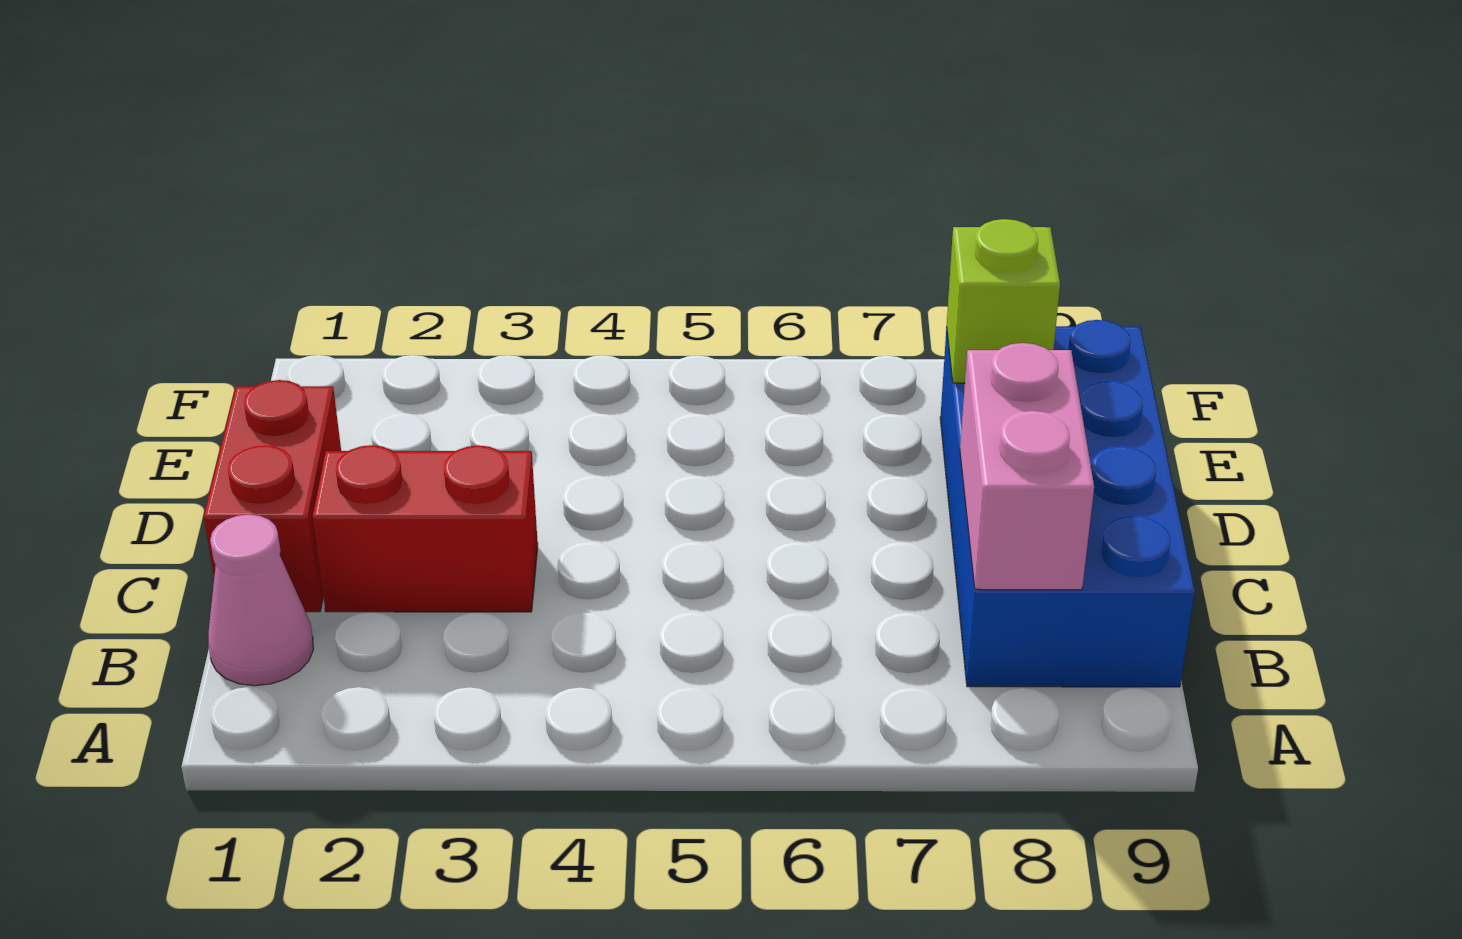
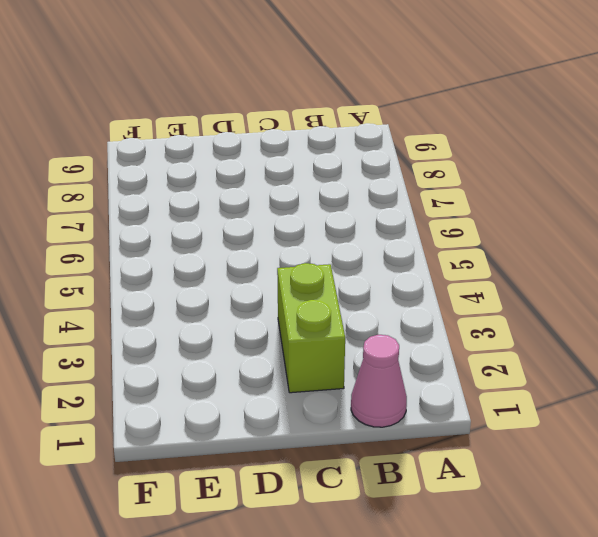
lime 1x2 brick [277,263,345,393] -> red 1x2 brick [313,445,538,612]
none -> blue 2x4 brick [940,320,1195,687]
none -> red 1x2 brick [204,380,341,612]

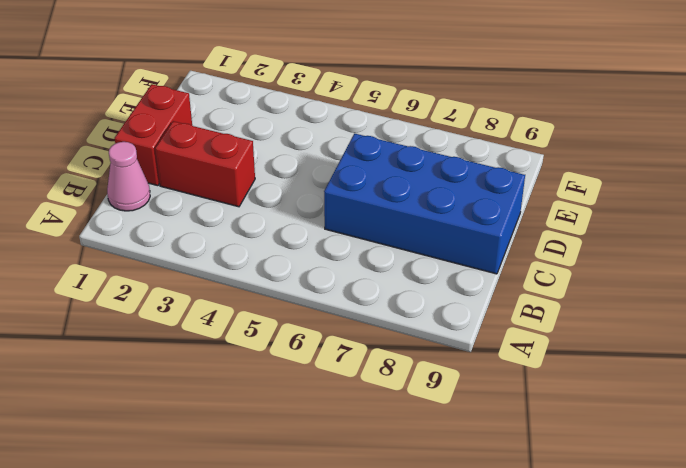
blue 2x4 brick [324,134,525,274] -> blue 2x4 brick turned to [940,320,1195,687]
none -> pink 1x2 brick [960,343,1094,590]
none -> lime 1x1 brick [947,219,1060,383]

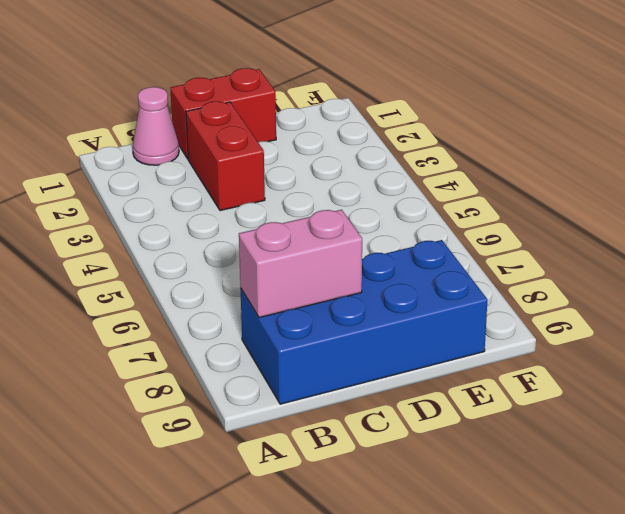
none -> lime 1x1 brick [947,219,1060,383]

